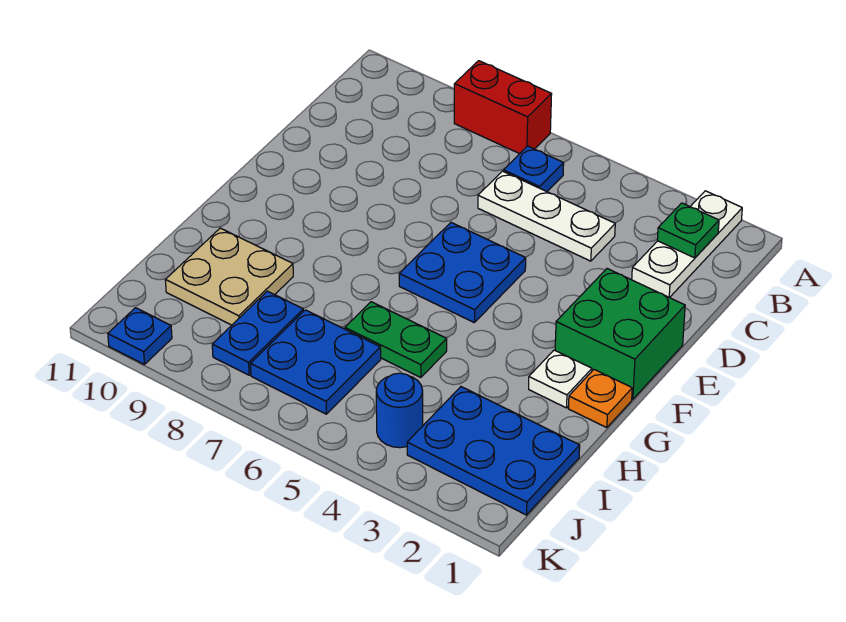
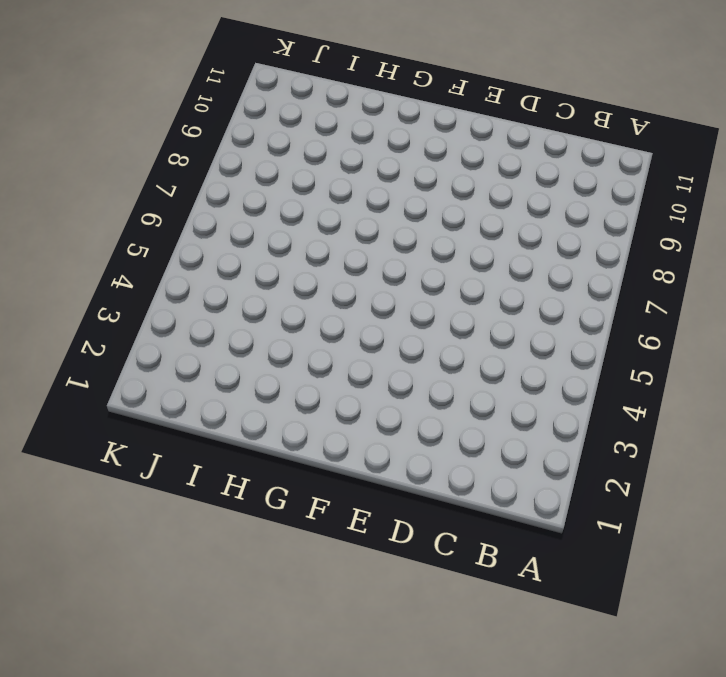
none -> white 1x3 plate [632,191,742,298]
none -> red 1x2 brick [454,61,552,154]
none -> blue 1x1 plate [504,146,564,192]

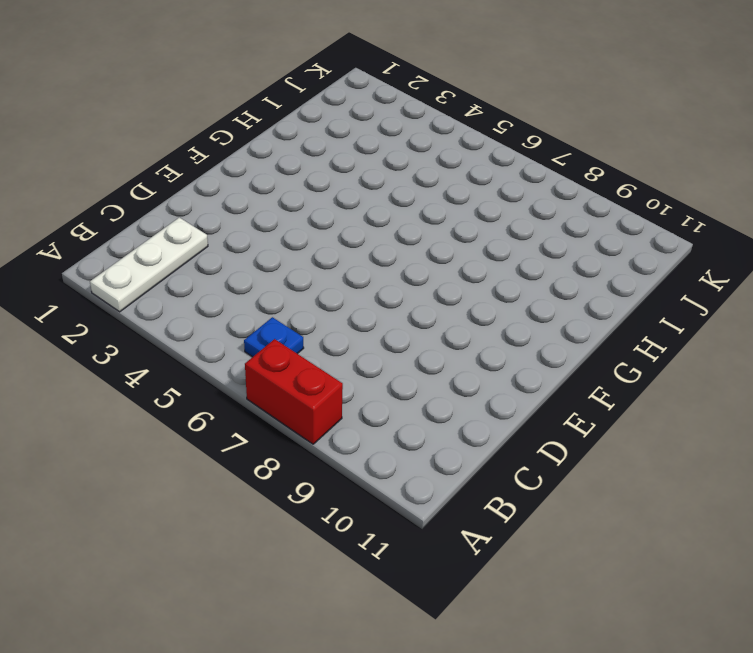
none -> white 1x3 plate [478,171,615,261]
none -> green 2x2 brick [555,269,685,399]
none -> blue 2x2 plate [399,223,526,322]

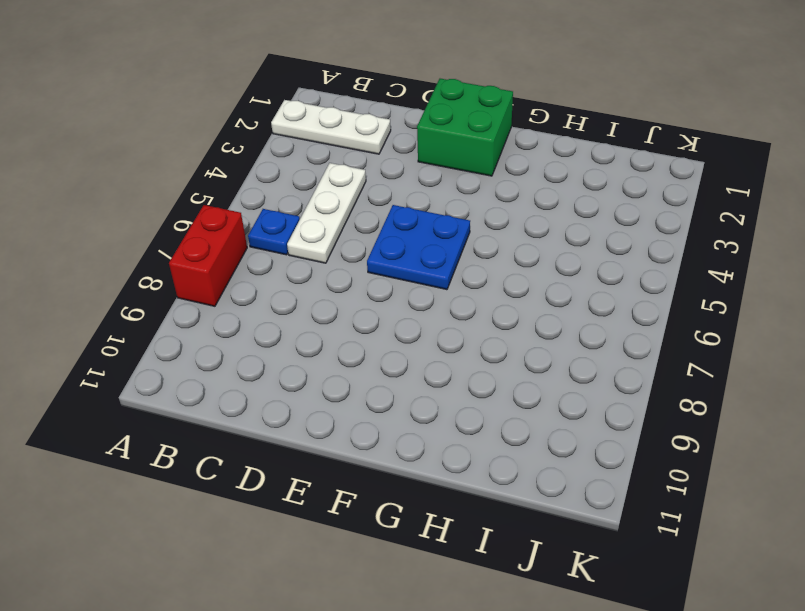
none -> orange 1x1 plate [568,370,632,428]
none -> white 1x1 plate [529,350,592,408]
none -> green 1x2 plate [345,302,447,378]

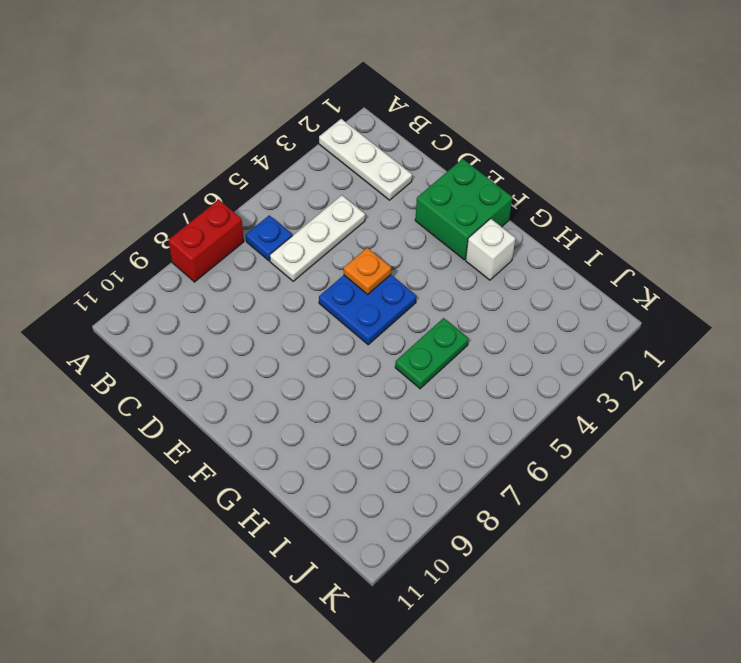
orange 1x1 plate [344,248,391,294] -> orange 1x1 plate moved to [568,370,632,428]
white 1x1 brick [466,219,515,280] -> white 1x1 plate [529,350,592,408]
none -> tan 2x2 plate [165,228,293,325]
none -> blue 2x3 plate [407,387,580,515]
none -> blue 2x2 plate [251,310,381,414]

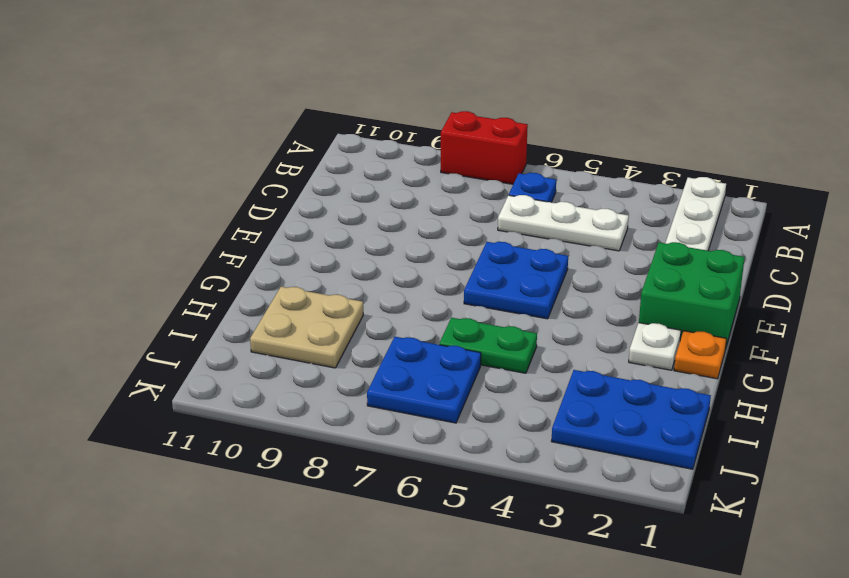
none -> blue 1x2 plate [212,291,303,375]
none -> blue 1x1 round brick [376,373,423,448]
none -> blue 1x1 plate [108,308,172,365]

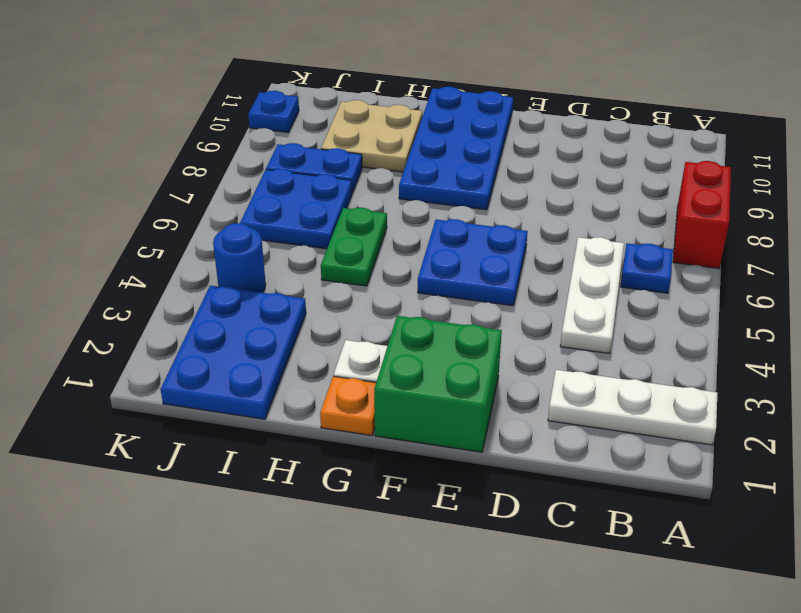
blue 2x4 plate [399,87,513,210] -> none
none -> green 1x1 plate [657,203,719,258]

